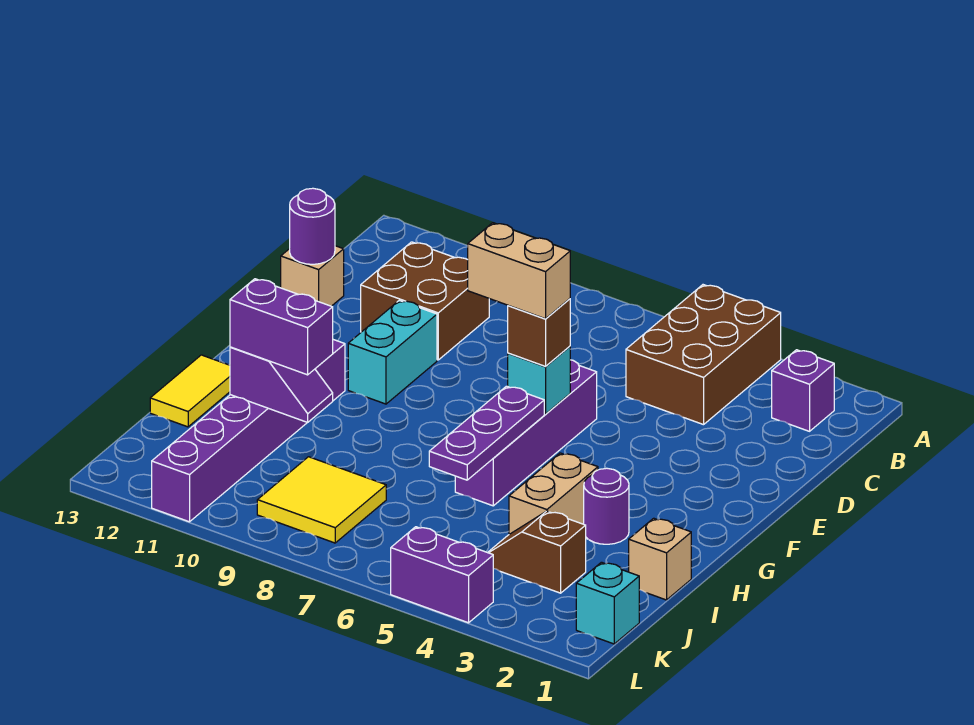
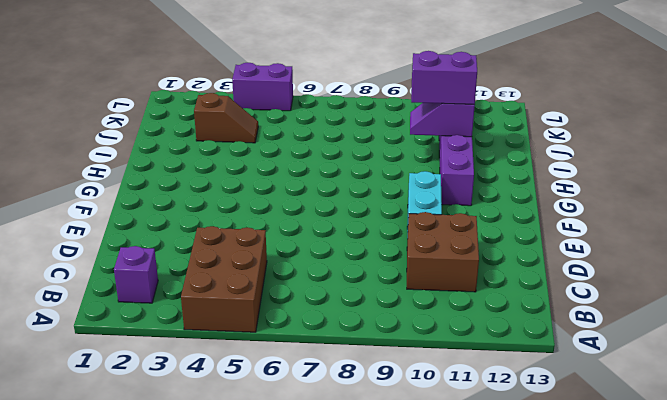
none -> tan 1x1 brick [281,246,344,306]
none -> purple 1x4 brick [455,360,597,506]
none -> purple 1x1 round brick [584,468,629,544]

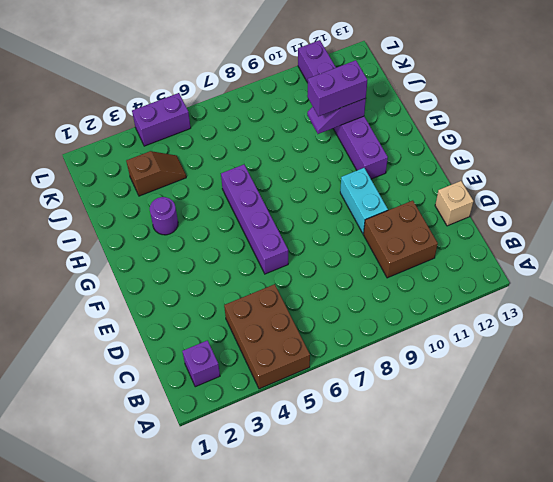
none -> tan 1x2 brick [509,453,598,534]
none -> yellow 1x2 tile [150,355,230,427]
none -> tan 1x1 brick [629,518,691,600]

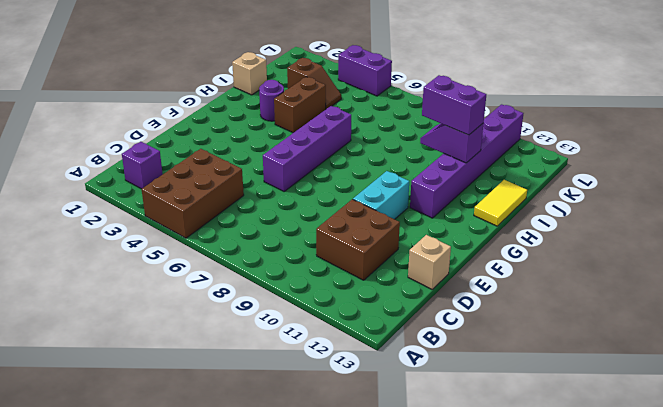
brown 1x2 brick [274,77,326,133] -> tan 1x2 brick [509,453,598,534]
none -> yellow 2x2 tile [257,457,386,543]
none -> cyan 1x1 brick [576,562,639,644]
none -> purple 1x1 round brick [290,188,335,264]

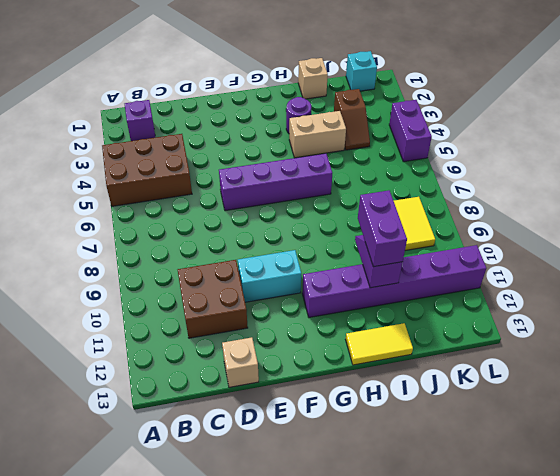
none -> purple 1x1 round brick [290,188,335,264]
none -> cyan 1x1 brick [508,346,570,414]
none -> purple 1x3 plate [429,386,544,480]

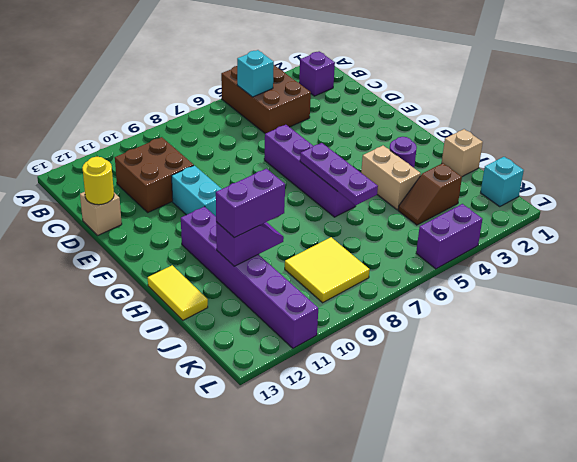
cyan 1x1 brick [237,50,274,97] -> cyan 1x1 brick moved to [508,346,570,414]
yellow 1x1 round brick [82,157,114,205] -> purple 1x1 round brick [290,188,335,264]
none -> brown 1x1 brick [508,299,570,366]
none -> tan 1x2 brick [468,223,570,319]

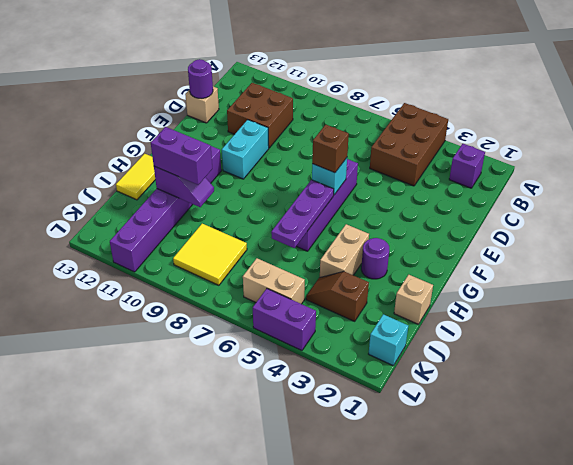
tan 1x2 brick [243,258,305,304] -> tan 1x2 brick moved to [468,223,570,319]

